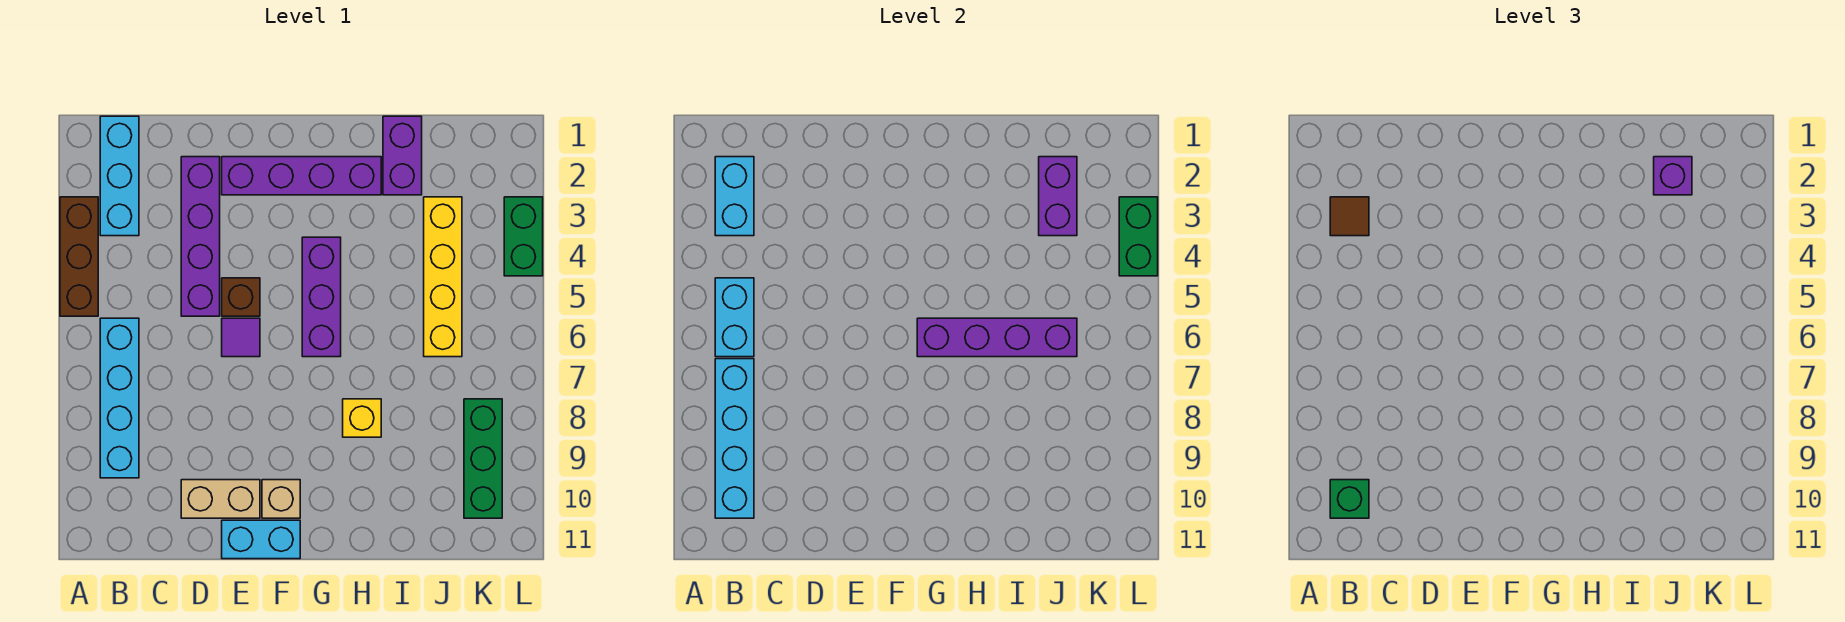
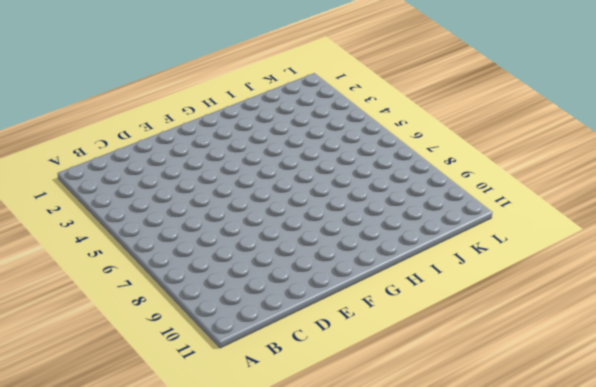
none -> brown 1x3 brick [60,197,98,316]
none -> cyan 1x3 brick [100,116,139,236]
none -> cyan 1x4 brick [100,318,139,478]

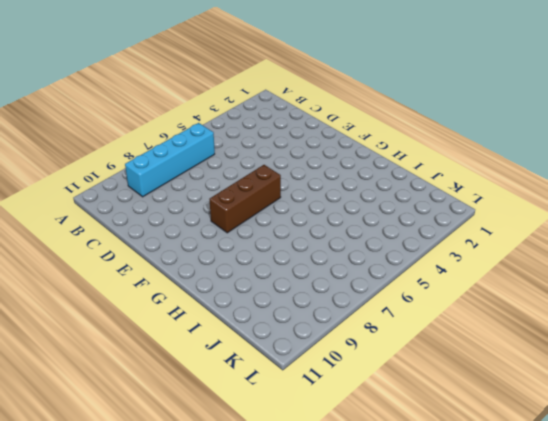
brown 1x3 brick [209,165,281,233] -> brown 1x3 brick moved to [60,197,98,316]
none -> cyan 1x3 brick [100,116,139,236]
none -> purple 1x4 brick [181,157,220,316]
none -> tan 1x2 brick [181,480,260,518]

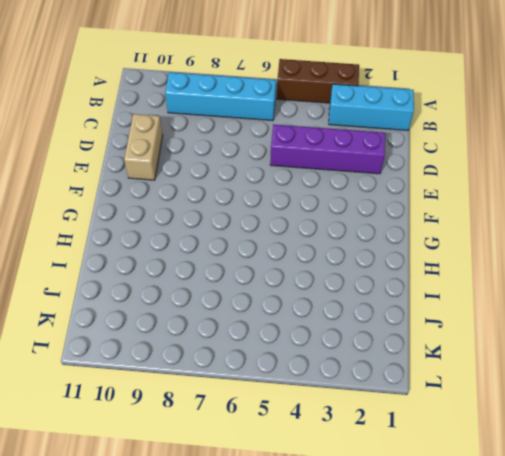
none -> purple 1x4 brick [222,157,381,195]
none -> brown 1x1 brick [222,278,260,316]
none -> purple 1x1 tile [222,318,260,357]

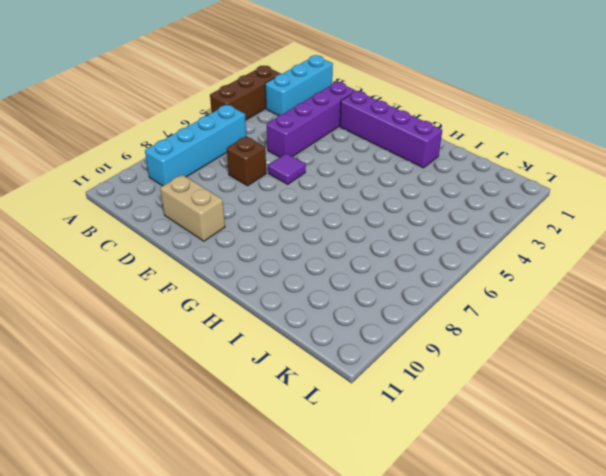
brown 1x1 brick [227,136,266,186] -> brown 1x1 brick moved to [222,278,260,316]
none -> cyan 1x2 brick [222,520,300,559]
none -> tan 1x1 brick [262,480,300,518]
none -> purple 1x3 brick [302,237,341,357]

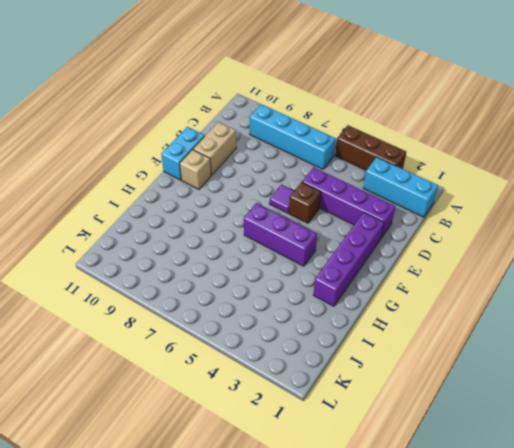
none -> yellow 1x1 brick [343,399,381,437]
none -> purple 1x2 brick [383,116,422,195]
none -> yellow 1x4 brick [424,197,462,357]

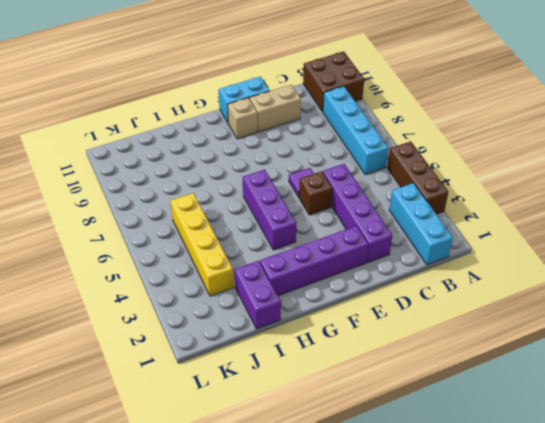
brown 2x2 brick [303,51,364,112] -> none
none -> yellow 1x1 brick [343,399,381,437]
none -> green 1x3 brick [464,399,502,518]
none -> green 1x2 brick [504,197,543,276]

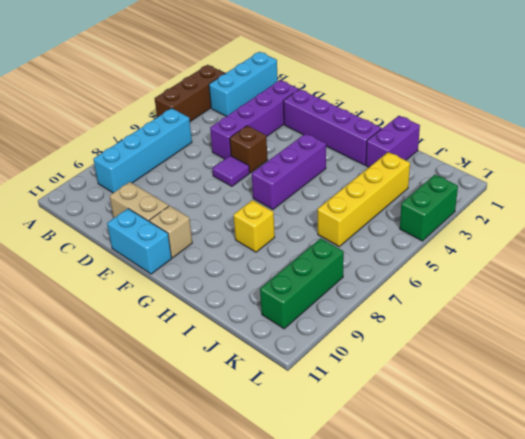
none -> cyan 1x2 brick [715,157,754,236]
none -> cyan 1x2 brick [715,278,754,357]
none -> cyan 1x4 brick [715,359,754,518]

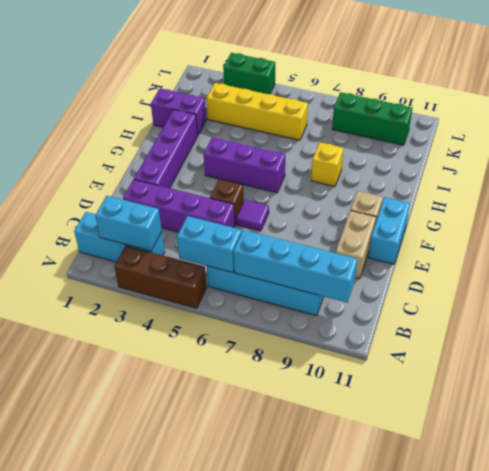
none -> purple 1x4 brick [917,318,1077,357]
none -> purple 1x2 brick [1039,157,1077,236]
none -> green 1x2 brick [1119,197,1158,276]

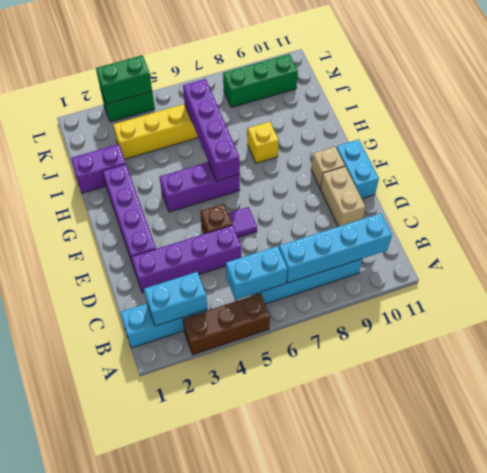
none -> purple 1x2 brick [1039,157,1077,236]
none -> brown 1x1 tile [1330,197,1369,236]
none -> green 1x1 brick [1330,480,1369,518]

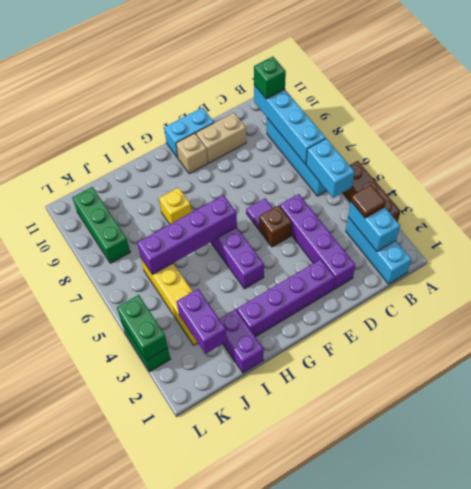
none -> purple 1x1 brick [1654,157,1692,195]

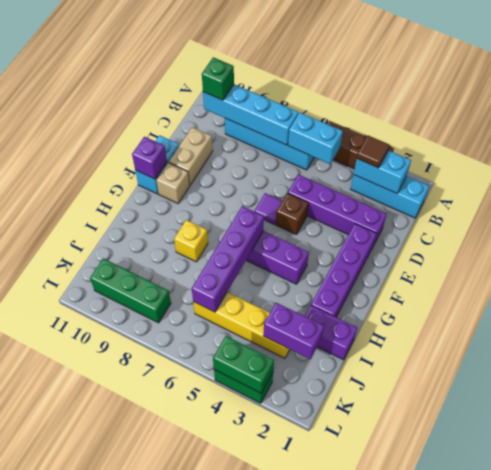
purple 1x1 brick [132,137,167,179] -> purple 1x1 brick moved to [1654,157,1692,195]

